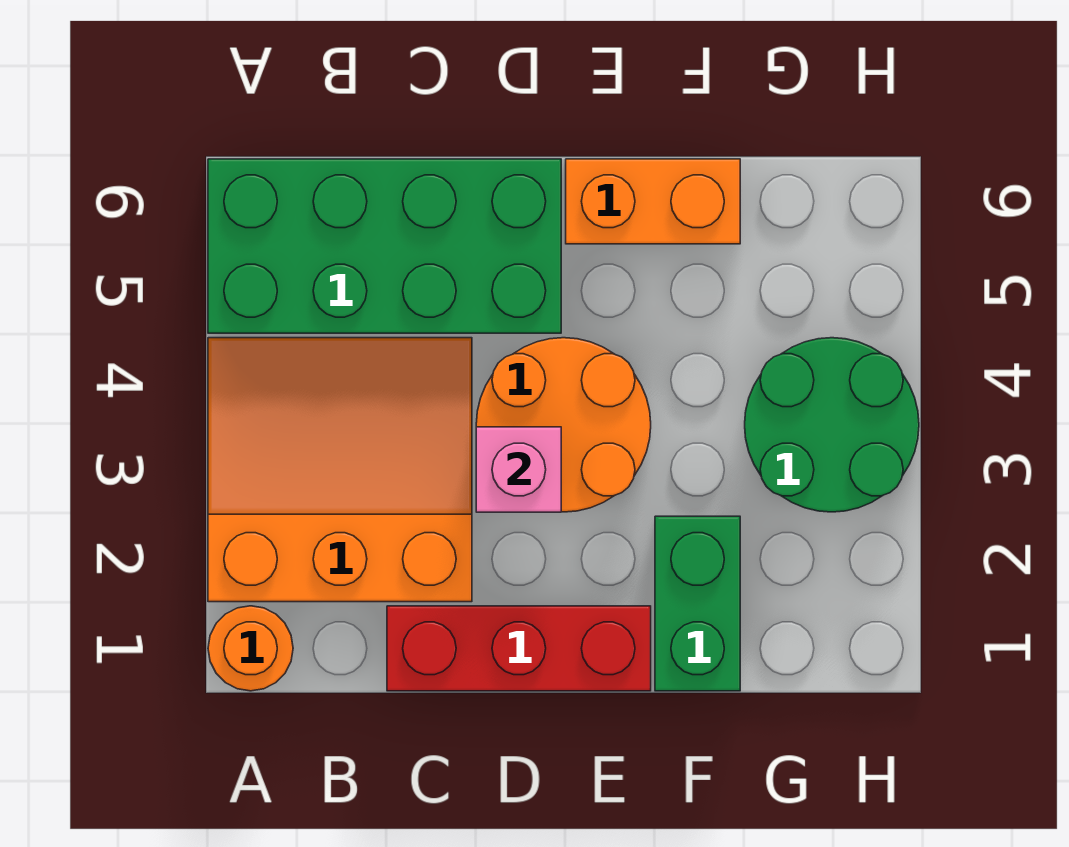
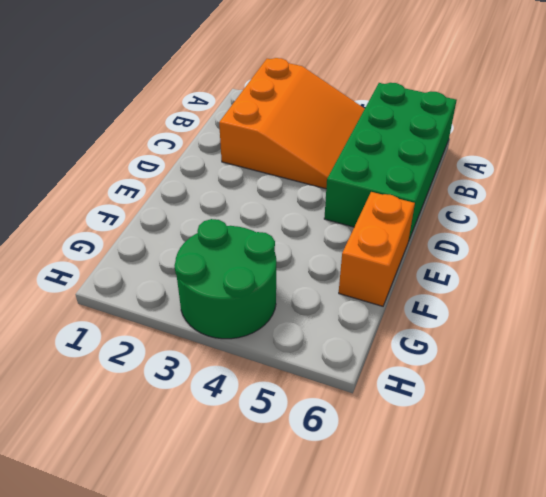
none -> orange 1x1 round brick [208,606,293,691]
none -> red 1x3 brick [387,606,651,691]

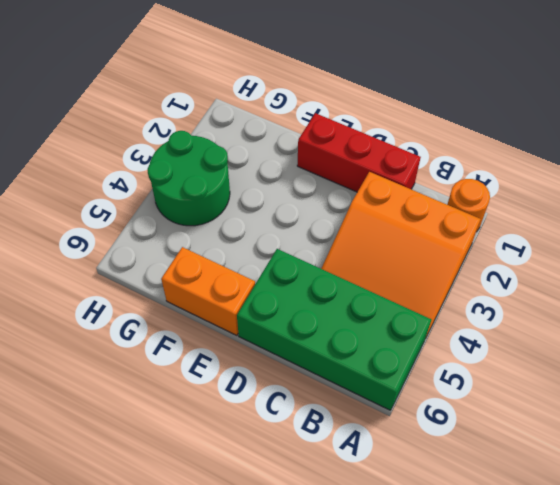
none -> orange 2x2 round brick [476,338,651,512]
none -> green 1x2 brick [655,516,740,691]

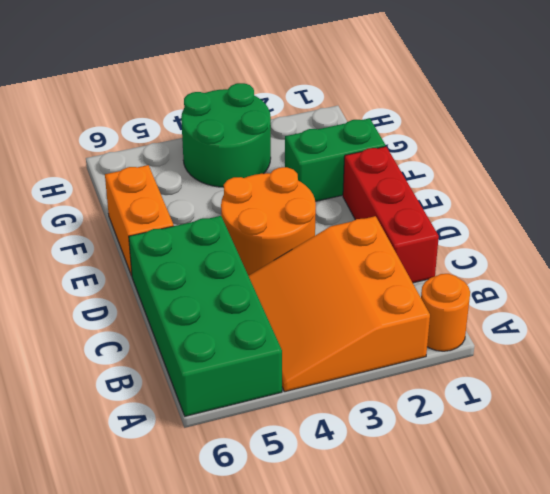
none -> pink 1x1 brick [476,427,561,512]

